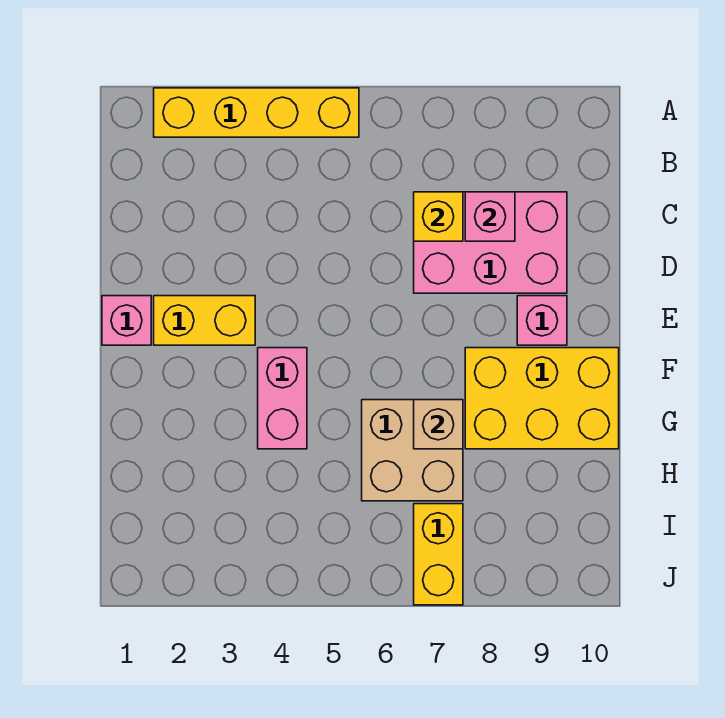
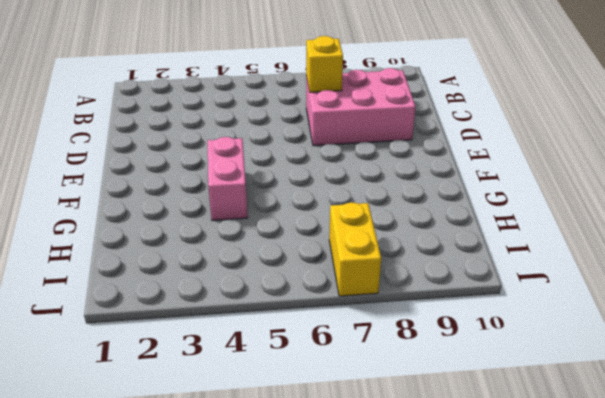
none -> yellow 1x4 brick [154,88,359,137]
none -> pink 1x1 brick [102,296,151,345]
none -> yellow 1x2 brick [154,296,255,345]

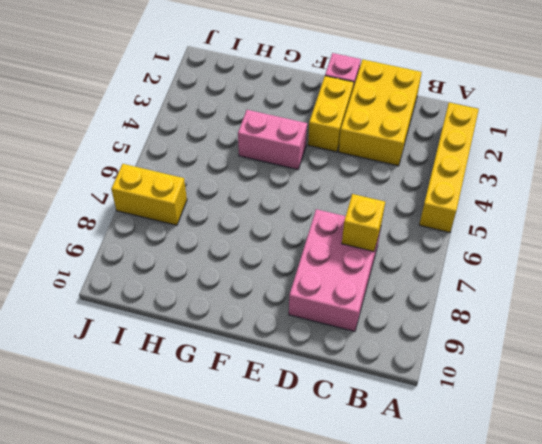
yellow 2x3 brick [339,60,422,166] -> yellow 2x3 brick moved to [465,348,619,449]
none -> pink 1x1 brick [517,296,567,345]
none -> tan 2x2 brick [362,400,463,501]
none -> pink 1x1 brick [465,192,515,241]

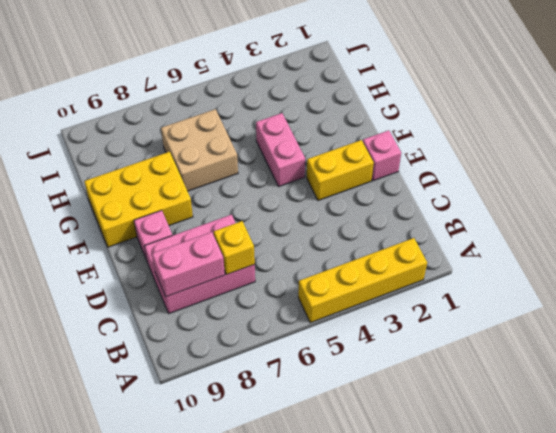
pink 1x2 brick [152,232,225,297] -> pink 1x1 brick [465,192,515,241]
none -> yellow 1x2 brick [414,504,463,605]
none -> tan 1x1 brick [414,400,463,449]

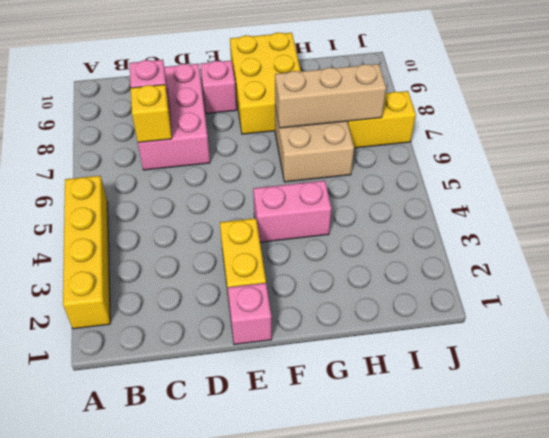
tan 1x3 brick [275,64,386,128] -> tan 1x1 brick [414,400,463,449]

